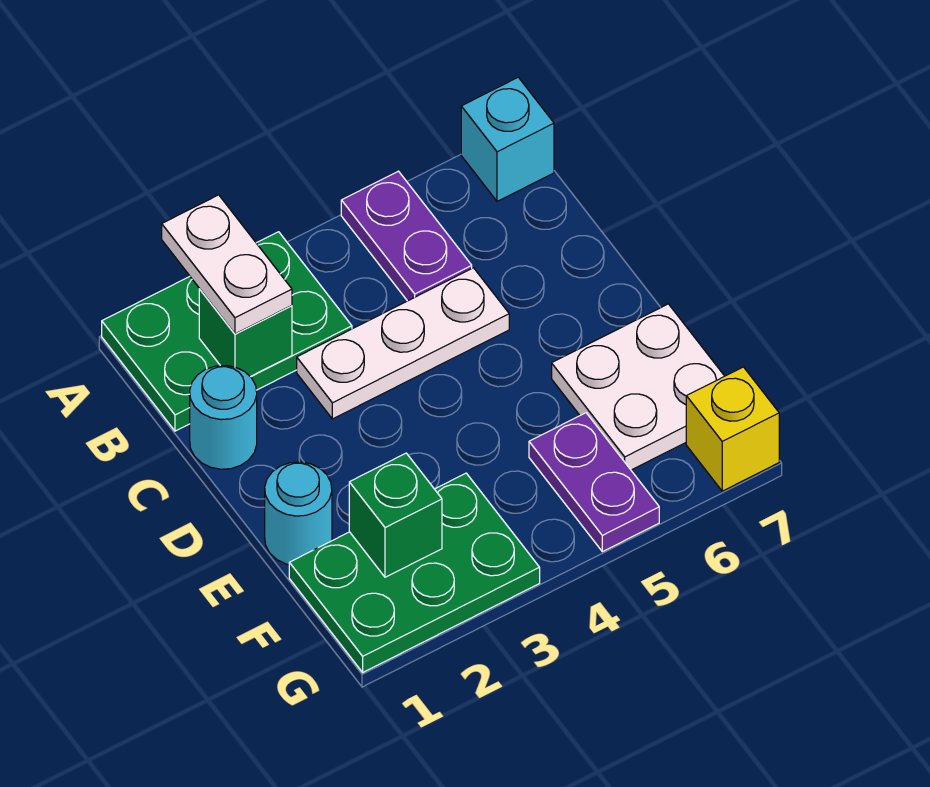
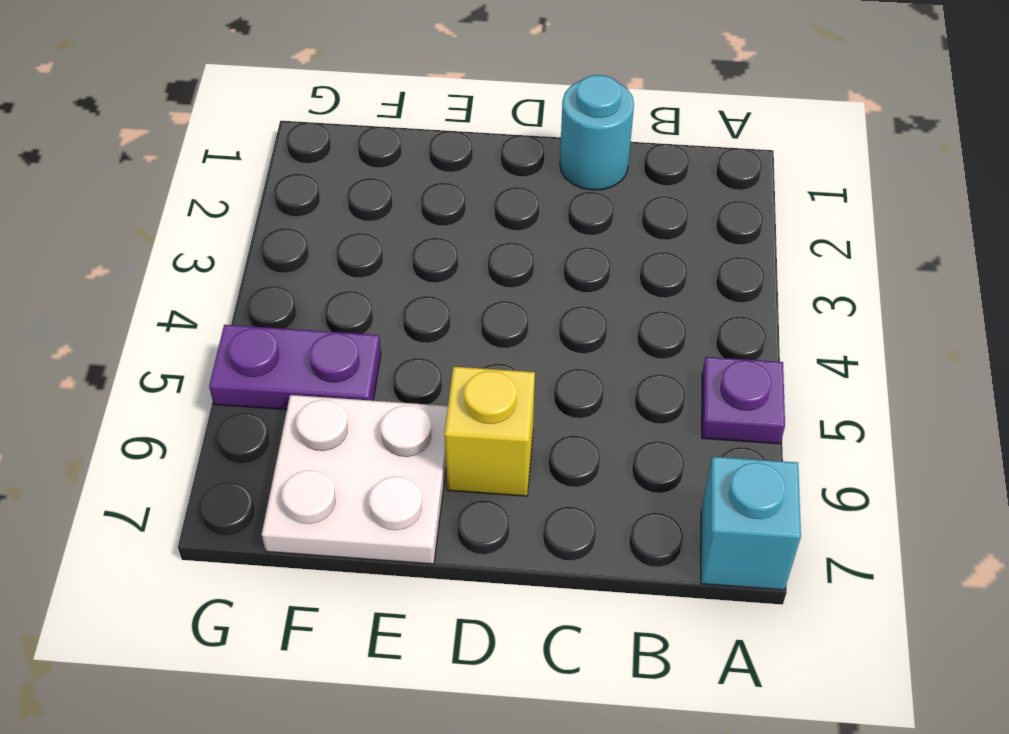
purple 1x1 plate [702,357,785,444] -> purple 1x2 plate [341,171,472,301]
yellow 1x1 brick [444,367,535,496] -> yellow 1x1 brick moved to [686,367,779,491]
none -> green 2x3 plate [102,232,352,431]
none -> white 1x3 plate [297,268,509,419]
none -> cyan 1x1 round brick [265,462,332,565]

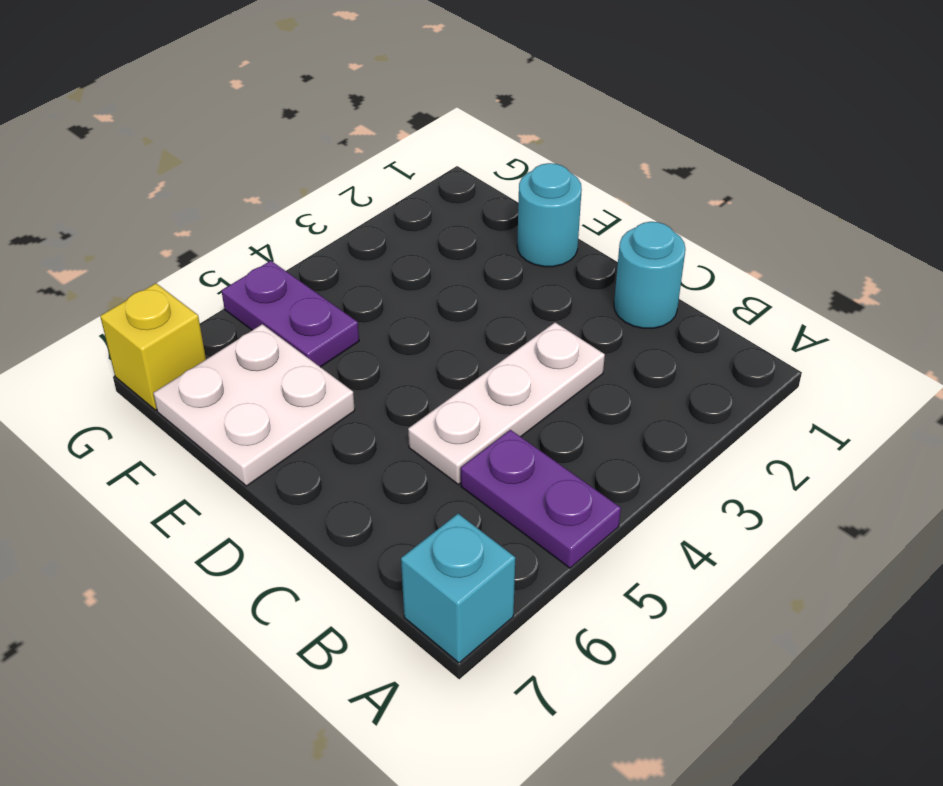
none -> green 2x3 plate [102,232,352,431]
none -> green 2x3 plate [289,473,540,672]
none -> green 1x1 brick [199,289,292,377]

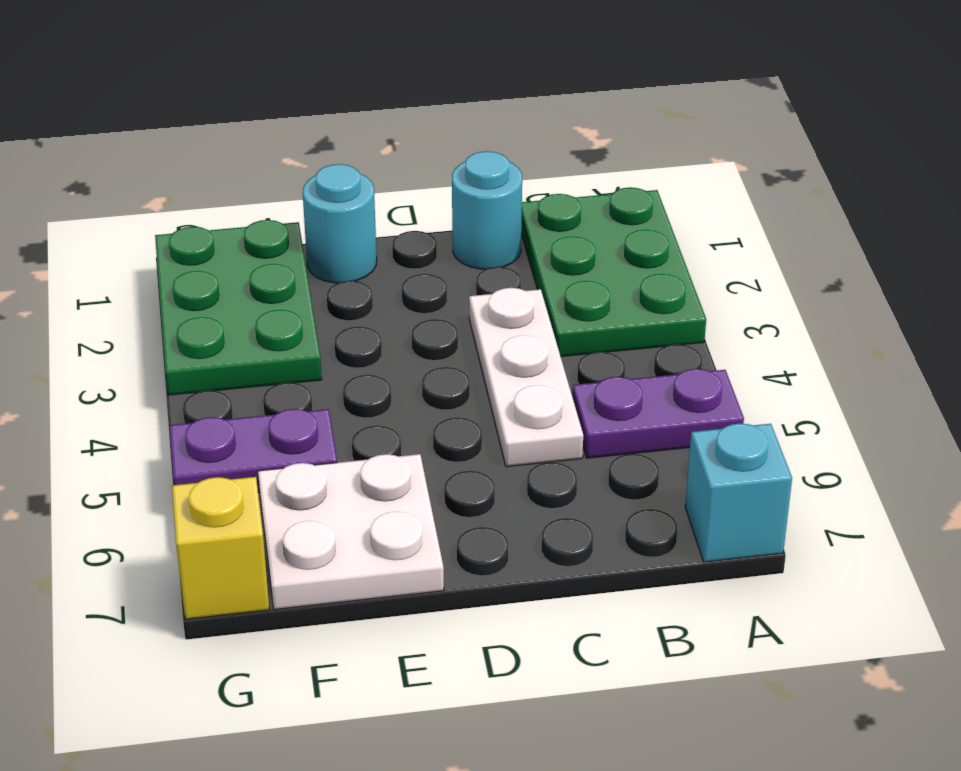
none -> green 1x1 brick [199,289,292,377]
none -> green 1x1 brick [349,453,442,577]
none -> white 1x2 plate [162,195,292,334]

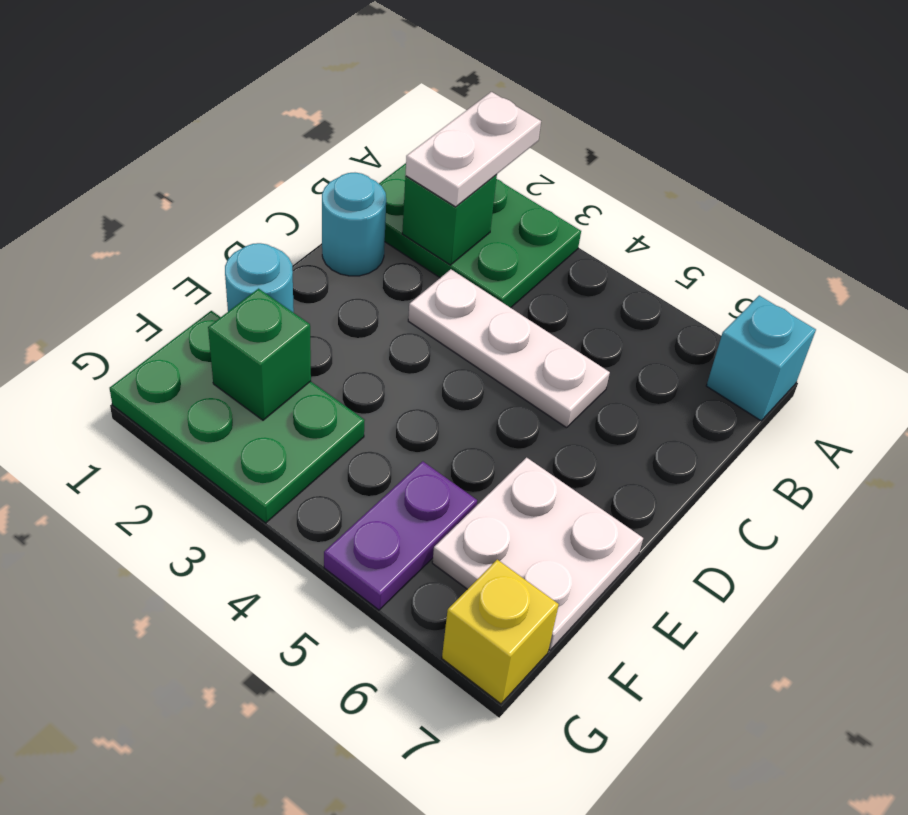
none -> purple 1x2 plate [341,171,472,301]

